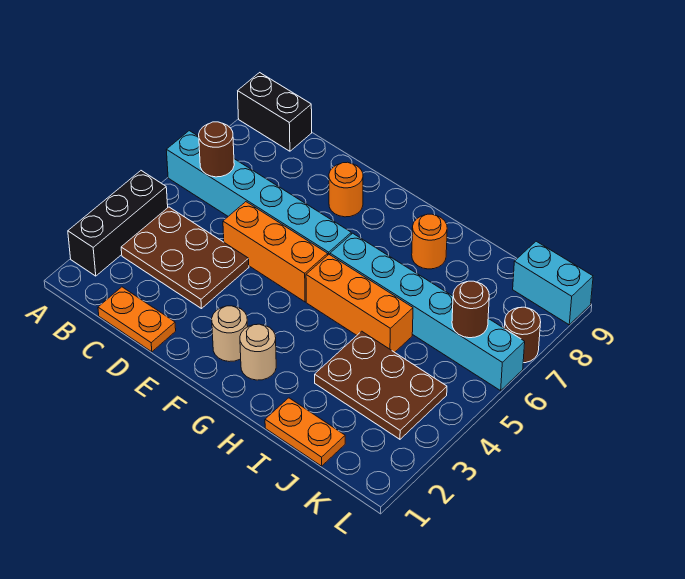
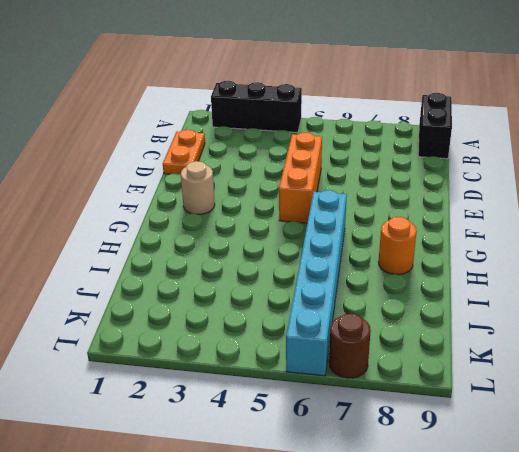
none -> cyan 1x6 brick [166,131,351,255]
none -> brown 2x3 plate [121,207,249,309]
none -> orange 1x1 round brick [329,162,363,217]

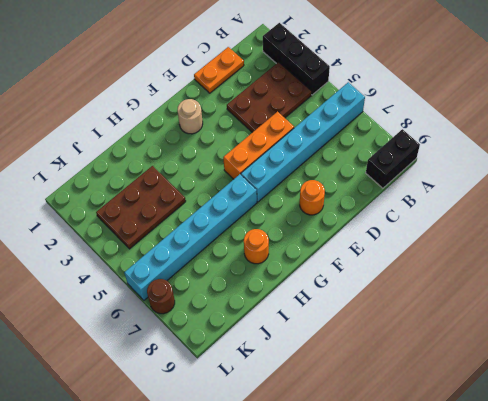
none -> tan 1x1 round brick [240,324,276,380]
none -> orange 1x3 brick [306,255,413,352]
none -> orange 1x2 plate [265,398,345,466]

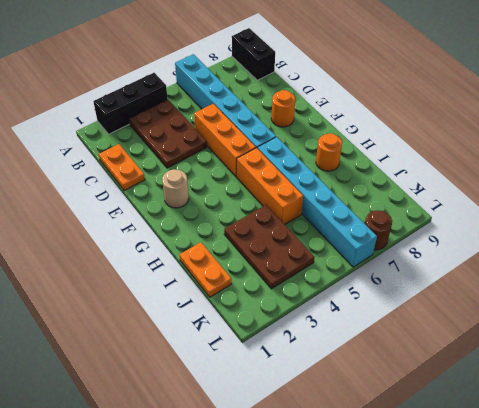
none -> tan 1x1 round brick [240,324,276,380]
none -> cyan 1x2 brick [513,241,593,325]
none -> brown 1x1 round brick [199,122,234,177]

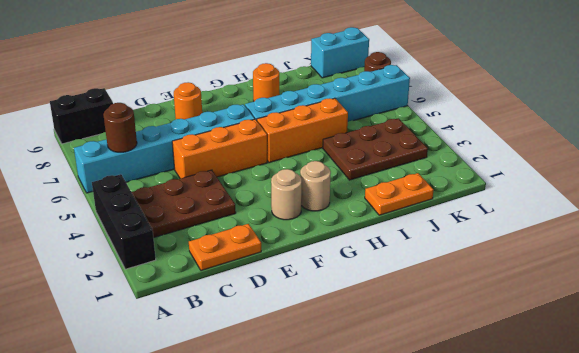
none -> brown 1x1 round brick [452,281,489,338]

